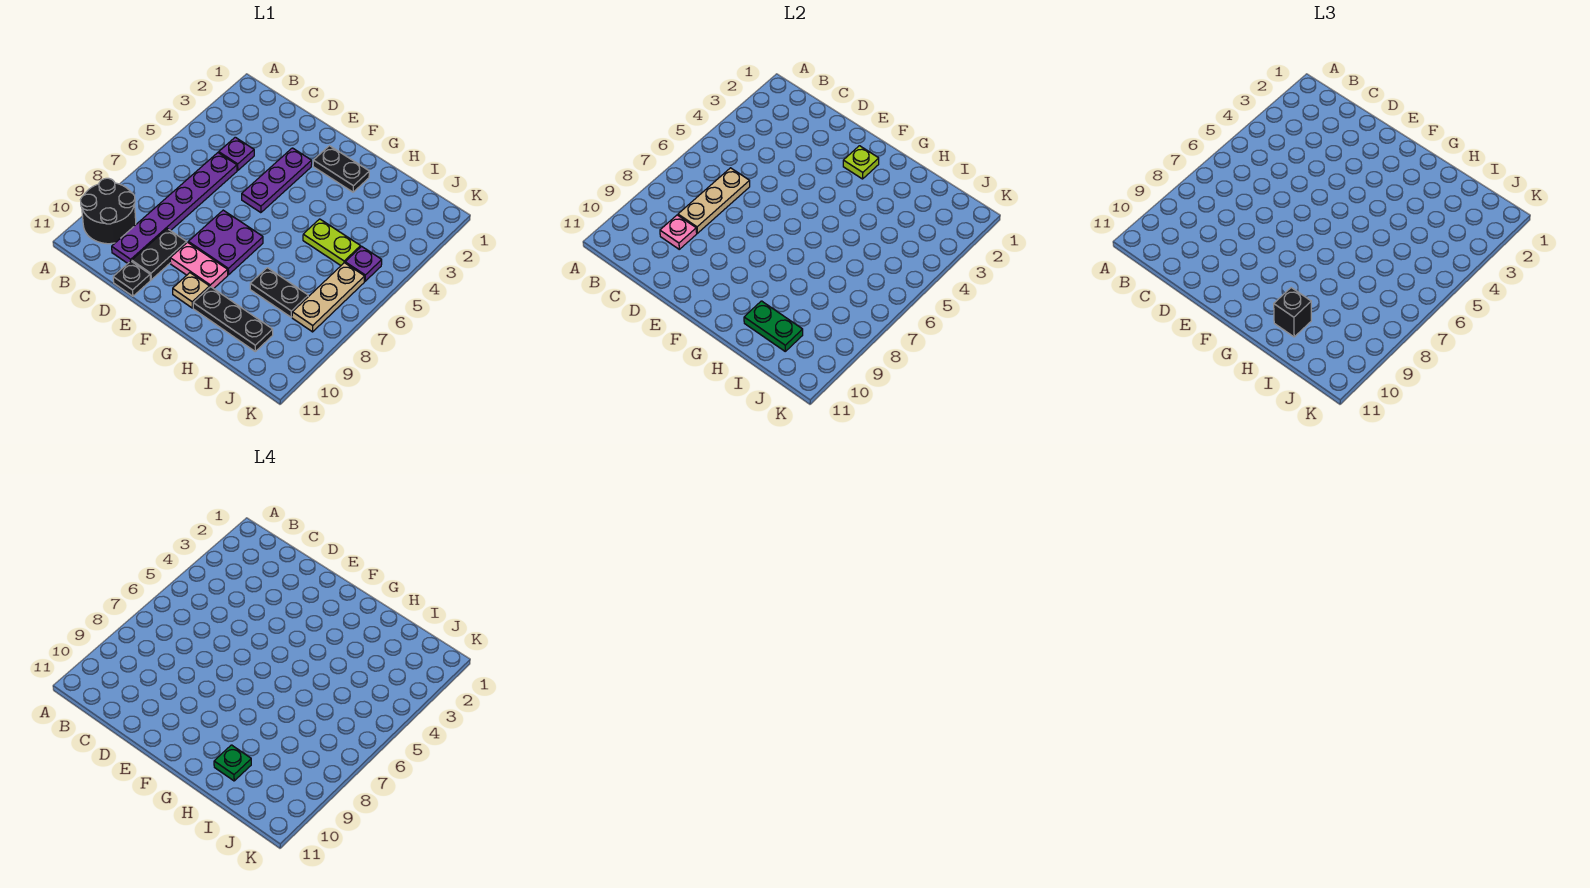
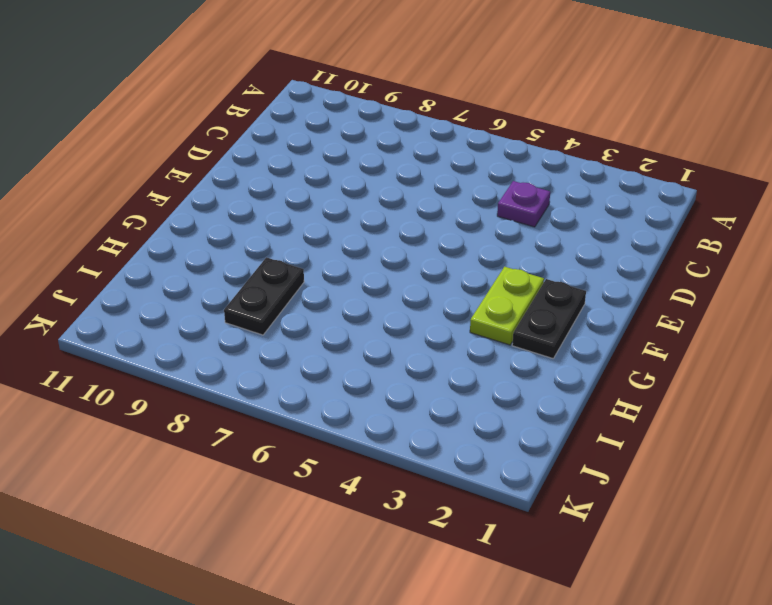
lime 1x2 plate [470,267,544,345] -> lime 1x2 plate moved to [303,219,361,265]
none -> black 2x2 round brick [80,178,136,244]
none -> purple 1x6 plate [112,153,237,263]
none -> black 1x2 plate [132,229,187,280]

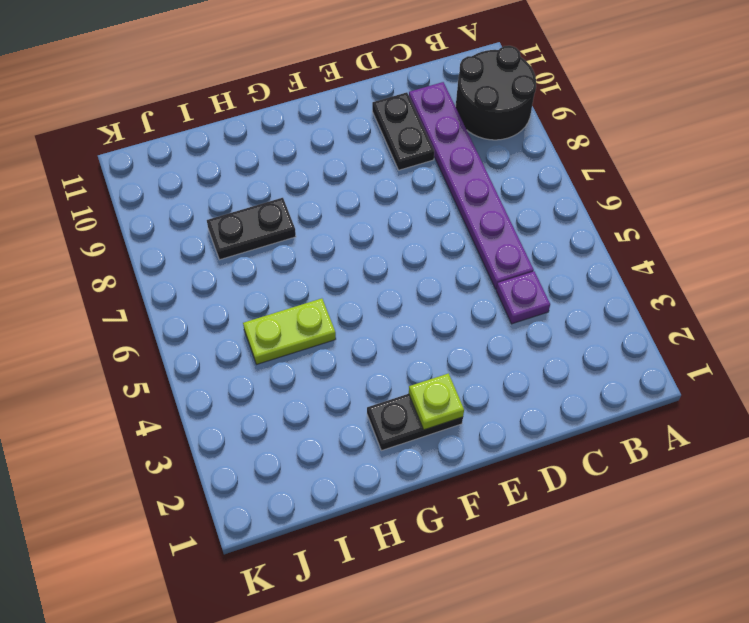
none -> black 1x1 plate [113,261,150,296]
none -> purple 1x3 plate [242,148,312,213]
none -> purple 2x2 plate [188,210,263,275]

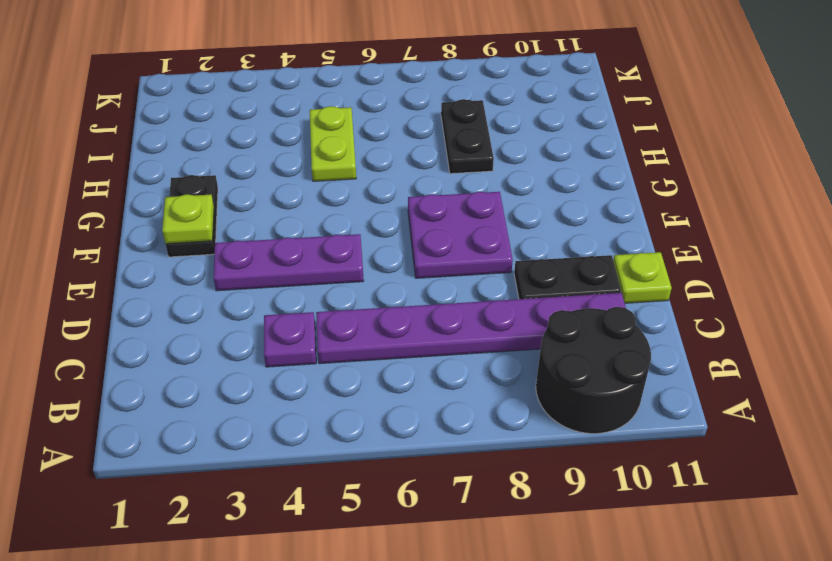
lime 1x1 plate [613,252,672,303] -> black 1x1 plate [113,261,150,296]
none -> pink 1x2 plate [170,242,228,289]
none -> tan 1x1 plate [173,273,210,308]
none -> black 1x3 plate [193,287,273,351]

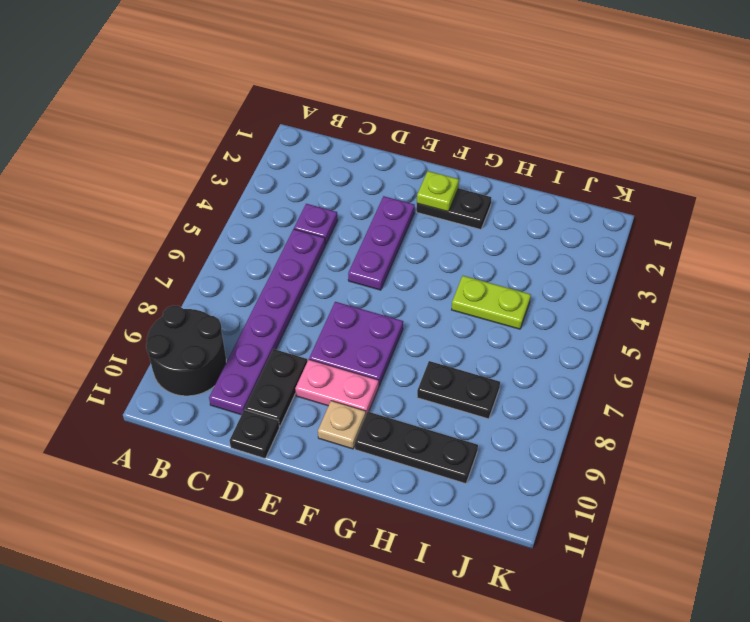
none -> purple 1x1 plate [345,246,382,281]
none -> tan 1x3 plate [292,263,365,332]
none -> tan 1x3 plate [678,168,750,233]

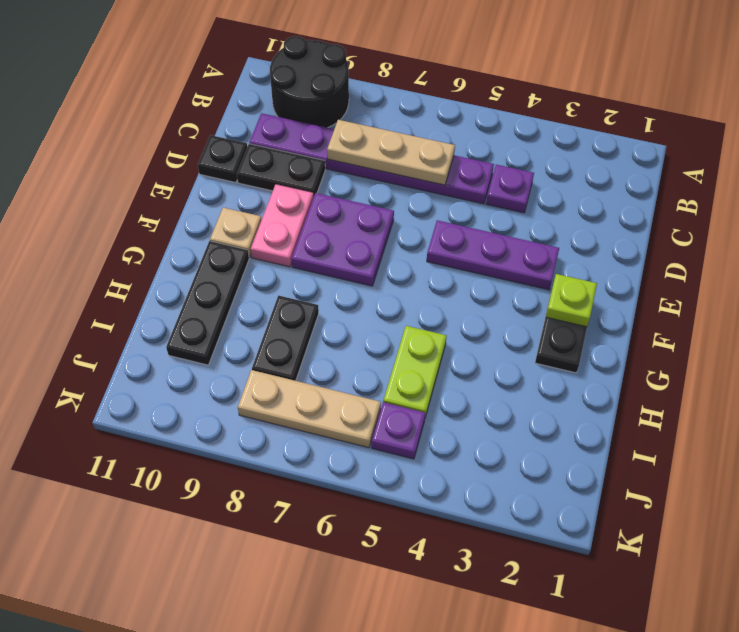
none -> pink 1x1 plate [660,215,697,249]
none -> green 1x2 plate [744,301,803,351]
none -> black 1x1 brick [1274,288,1311,337]

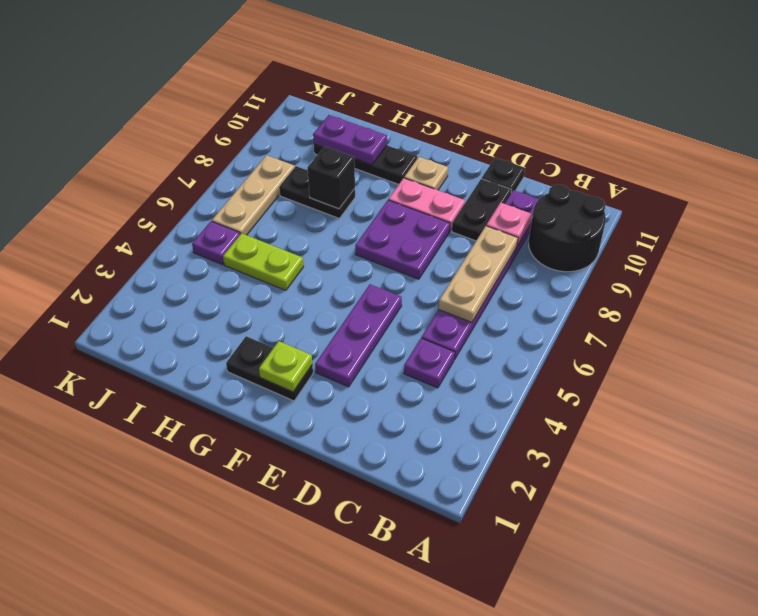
black 1x1 brick [308,146,355,209] -> black 1x1 brick moved to [1274,288,1311,337]
purple 1x2 plate [313,115,387,165] -> green 1x2 plate [744,301,803,351]
none -> green 1x1 plate [214,745,251,781]

